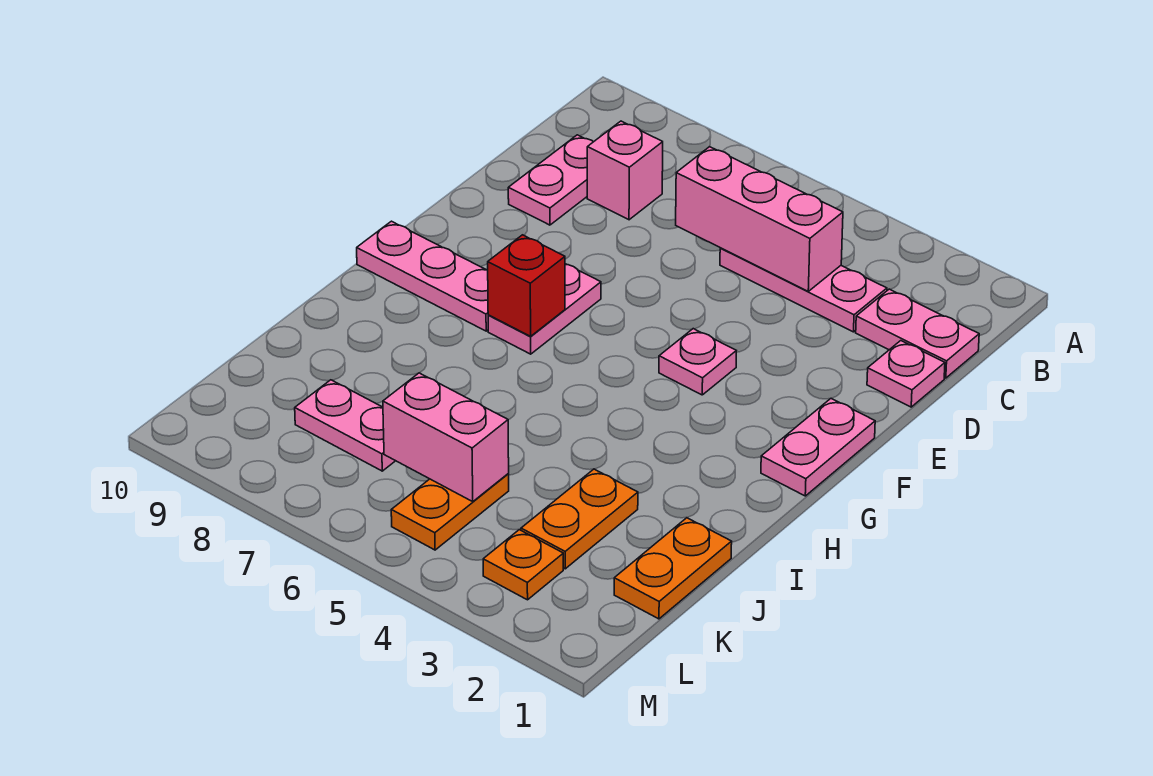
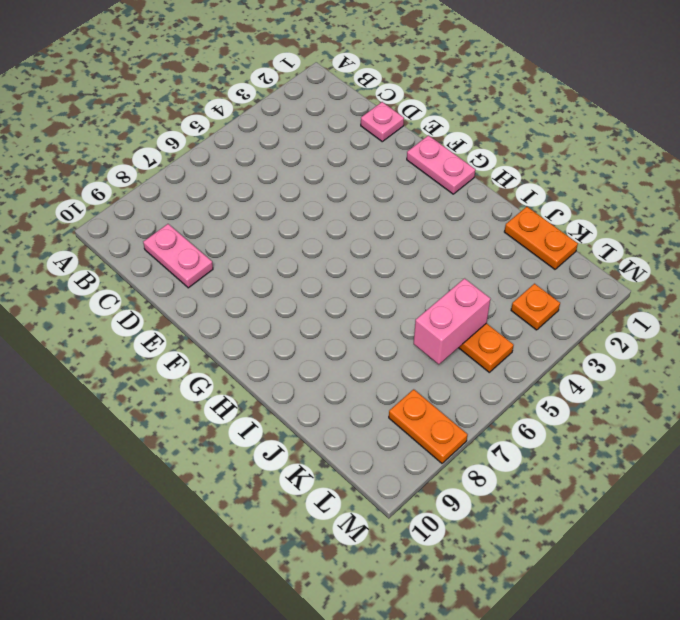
orange 1x2 plate [389,389,468,463] -> orange 1x2 plate moved to [521,469,638,569]
none -> pink 1x2 plate [856,289,979,378]
none -> pink 1x3 plate [720,248,887,332]
none -> pink 1x1 brick [587,121,663,220]

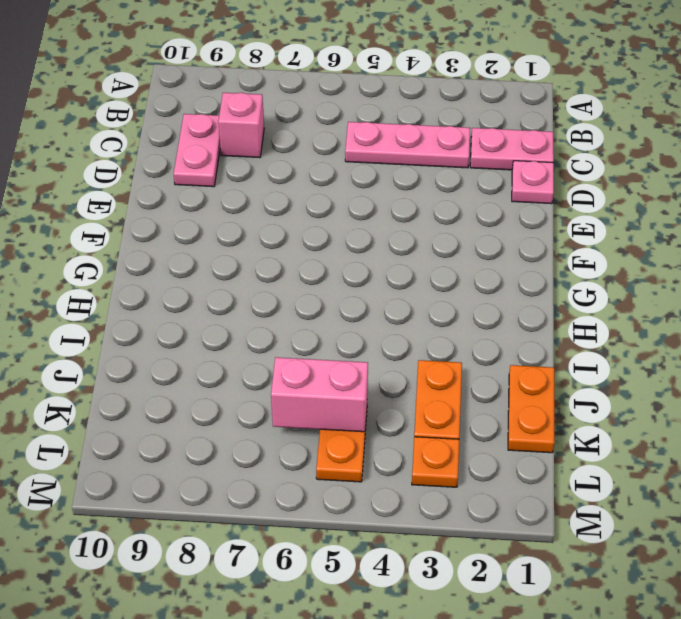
none -> pink 1x2 plate [761,398,875,496]
none -> pink 1x1 plate [659,329,736,395]
none -> pink 1x2 plate [488,264,601,354]

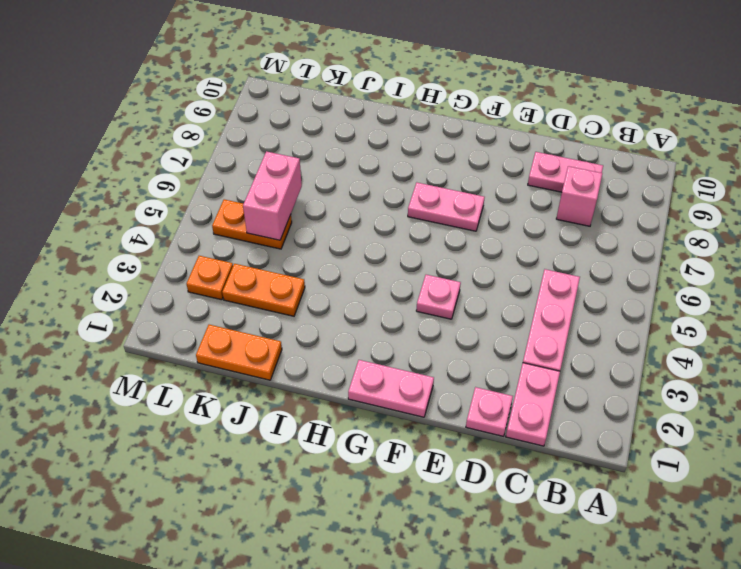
none -> pink 1x3 plate [357,221,488,331]
none -> pink 1x2 plate [295,380,395,471]
none -> pink 1x3 brick [676,147,843,291]

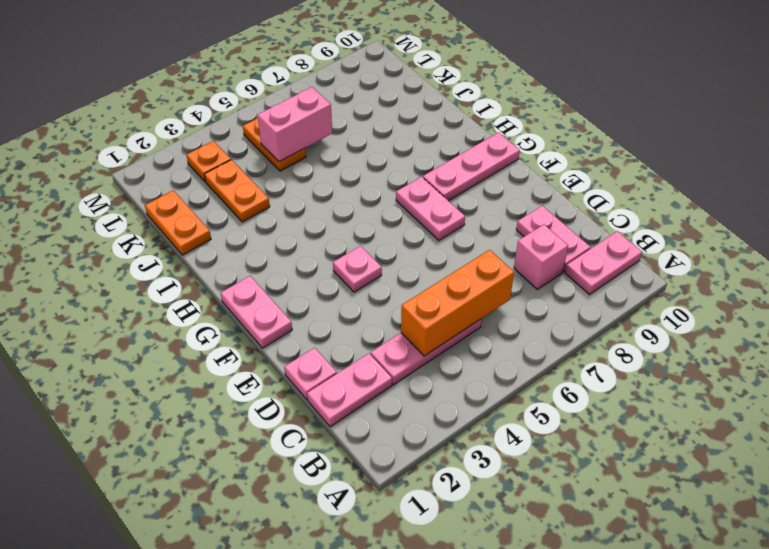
pink 1x2 plate [565,231,642,295] -> pink 1x2 plate moved to [295,380,395,471]
orange 1x3 brick [401,250,514,356] -> pink 1x3 brick [676,147,843,291]
none -> red 1x1 brick [488,235,565,336]

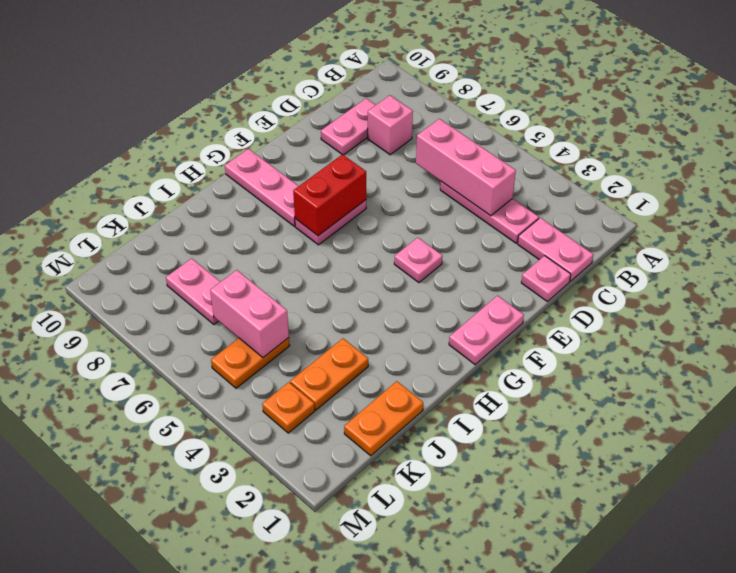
red 1x2 brick [293,154,366,236] -> red 1x1 brick [488,235,565,336]

